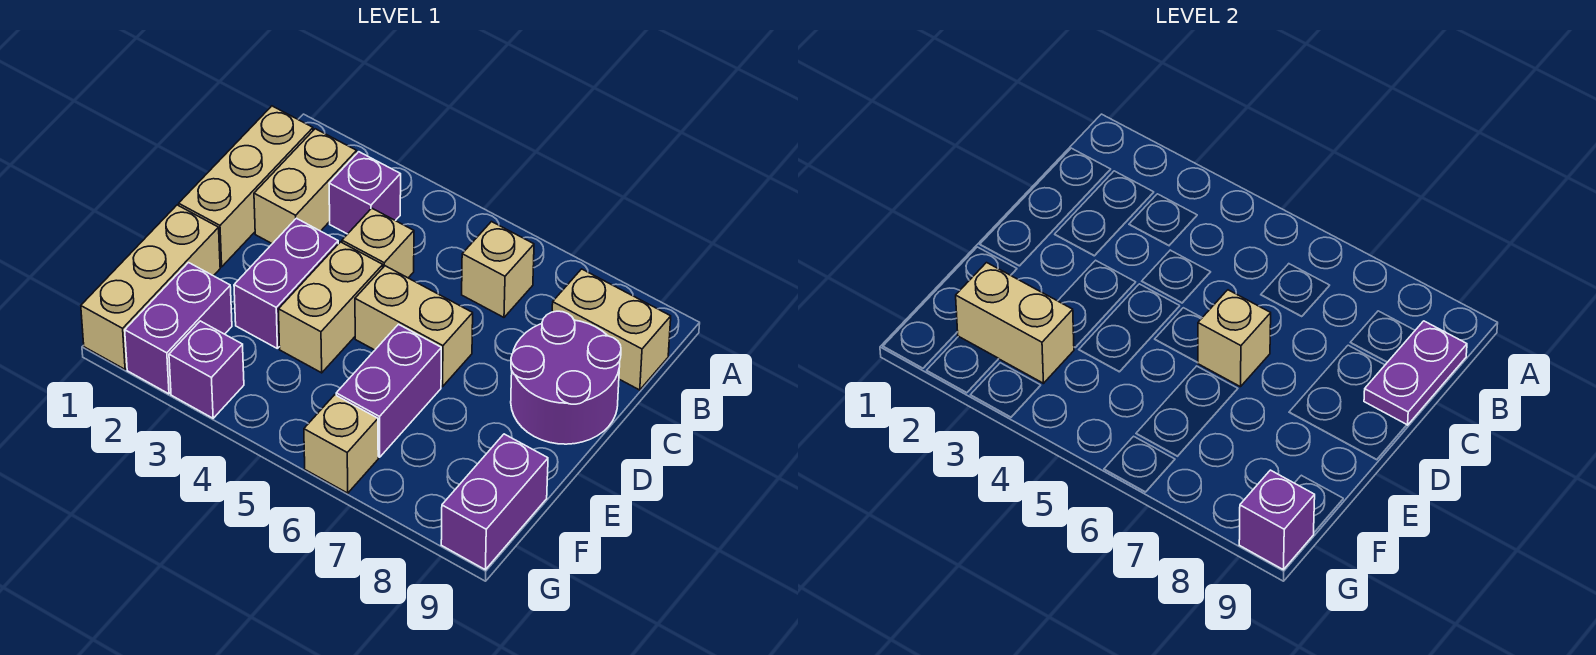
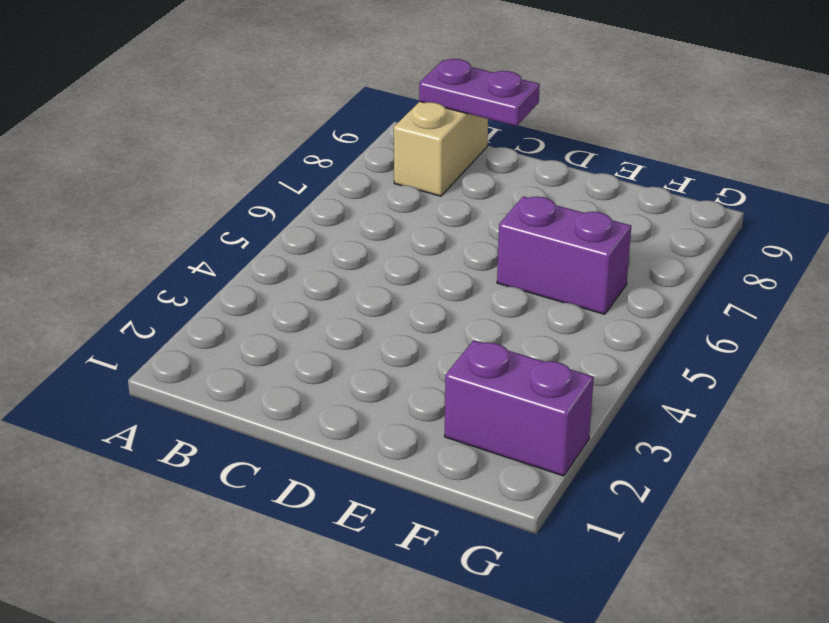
none -> tan 1x3 brick [179,106,313,267]
none -> tan 1x2 brick [254,129,357,244]
none -> purple 1x1 brick [329,152,401,234]

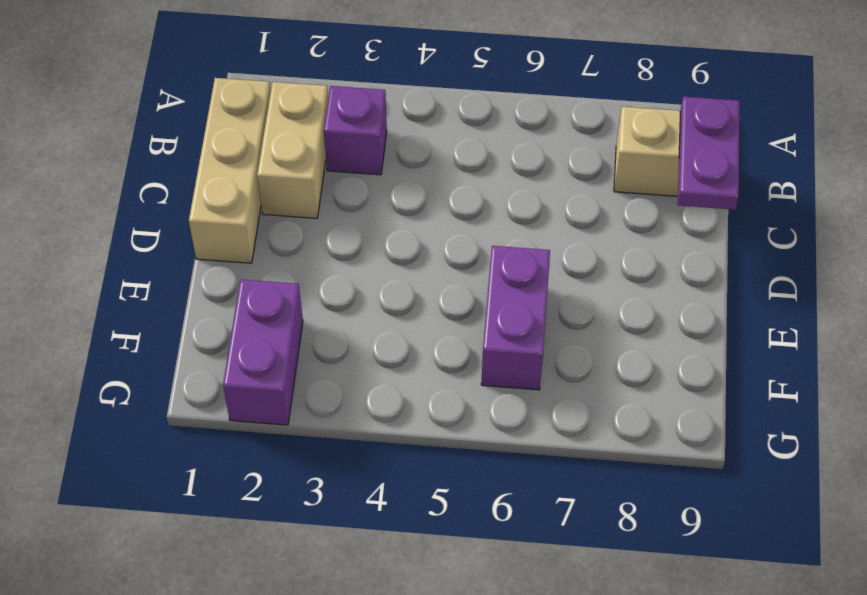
none -> tan 1x1 brick [462,222,534,317]
none -> tan 1x1 brick [342,208,414,278]
none -> purple 2x2 round brick [511,311,621,444]

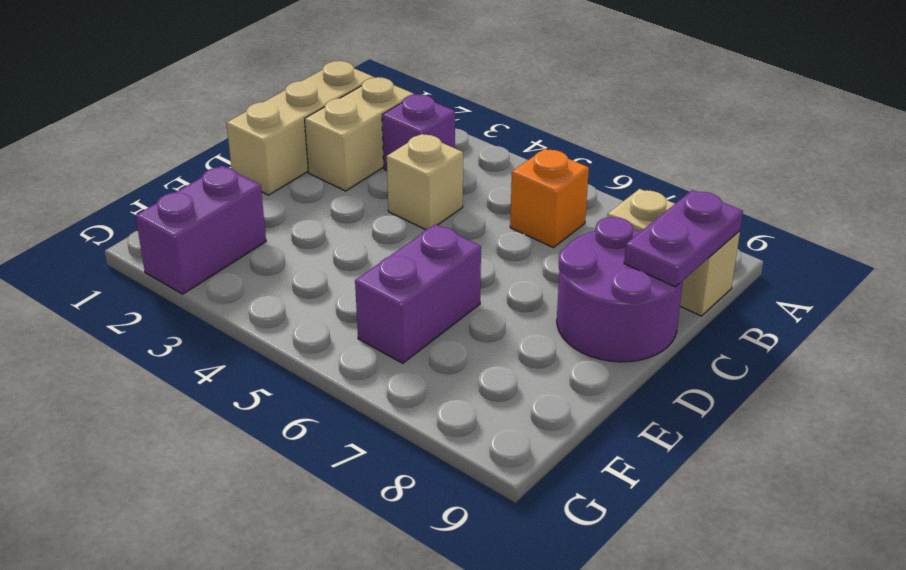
orange 1x1 brick [510,149,589,247] -> tan 1x1 brick [462,222,534,317]
none -> purple 1x2 brick [234,218,338,348]
none -> tan 1x2 brick [278,242,383,373]
none -> tan 1x2 brick [355,266,473,387]

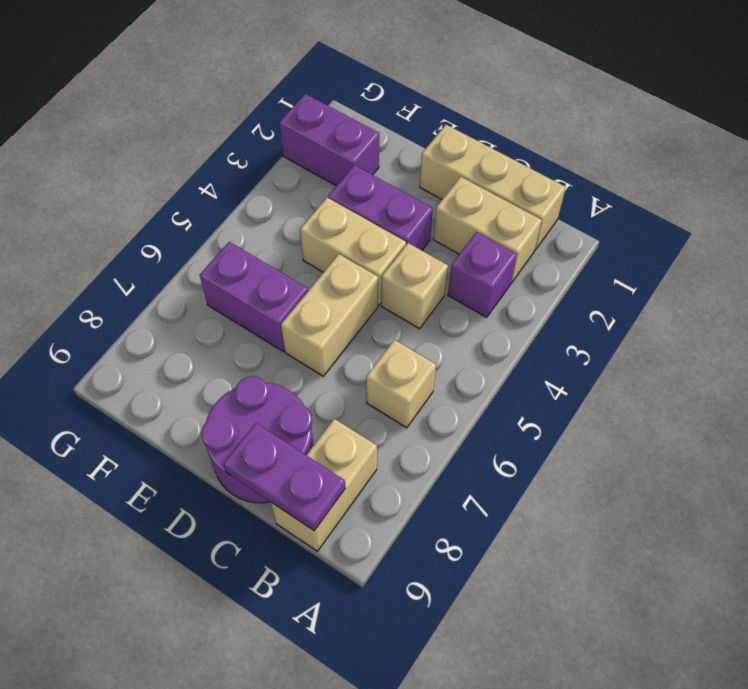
none -> tan 1x3 brick [81,205,220,369]
none -> purple 1x2 brick [441,434,548,570]
none -> purple 1x1 brick [169,321,244,418]

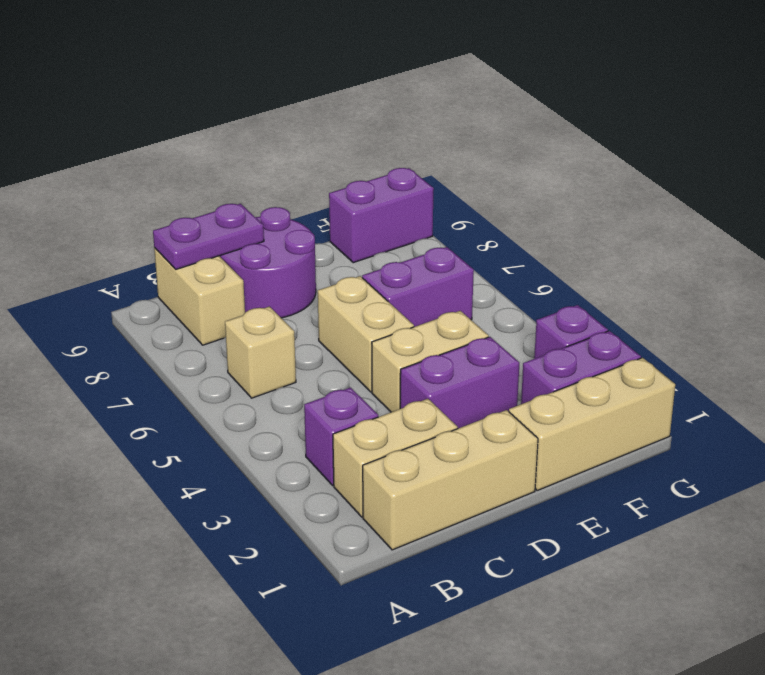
none -> tan 1x1 brick [342,208,414,278]
none -> tan 1x1 brick [304,395,378,493]
none -> tan 1x1 brick [1198,290,1271,387]

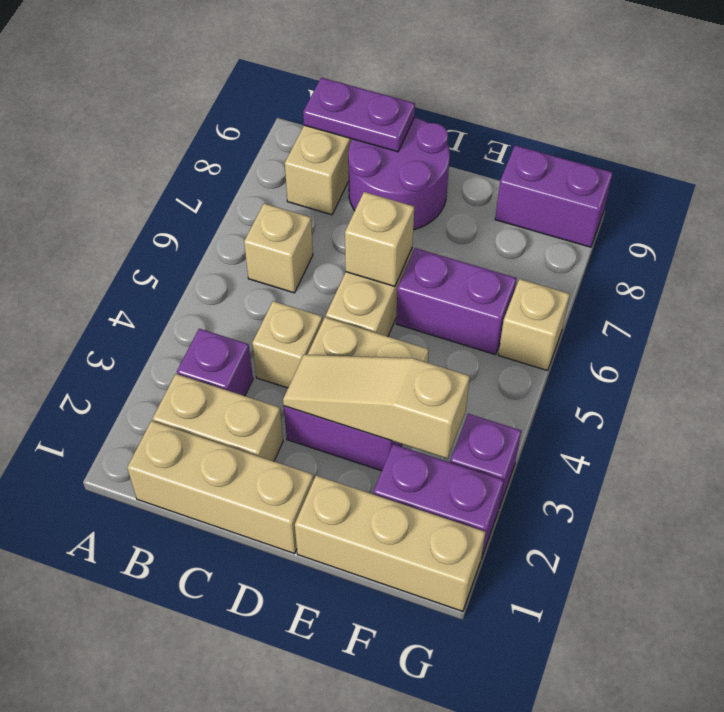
tan 1x3 slope [283,355,470,459] -> tan 1x2 brick [956,263,1074,383]
none -> purple 1x1 brick [1239,470,1315,570]

